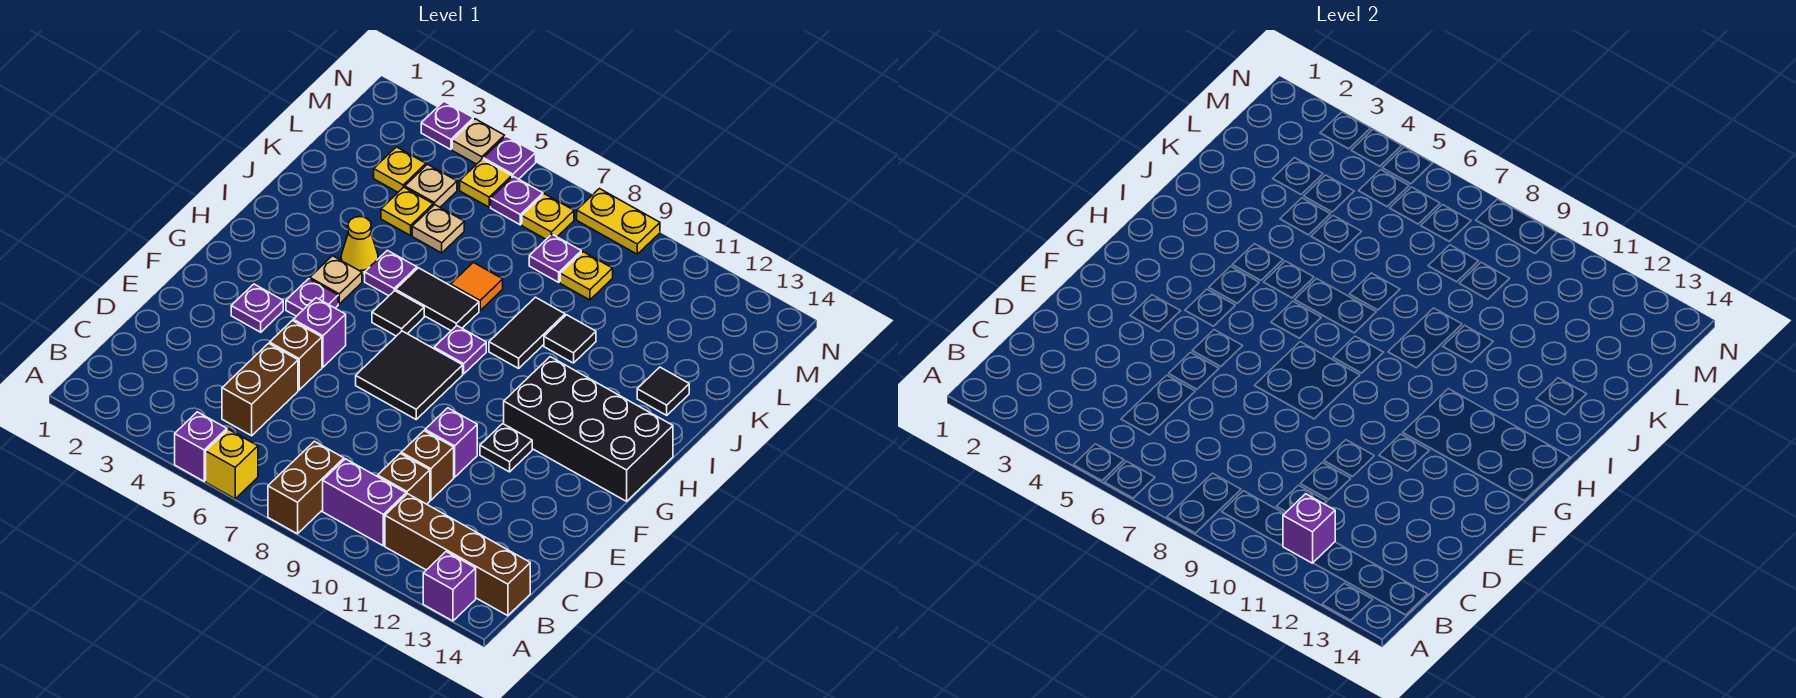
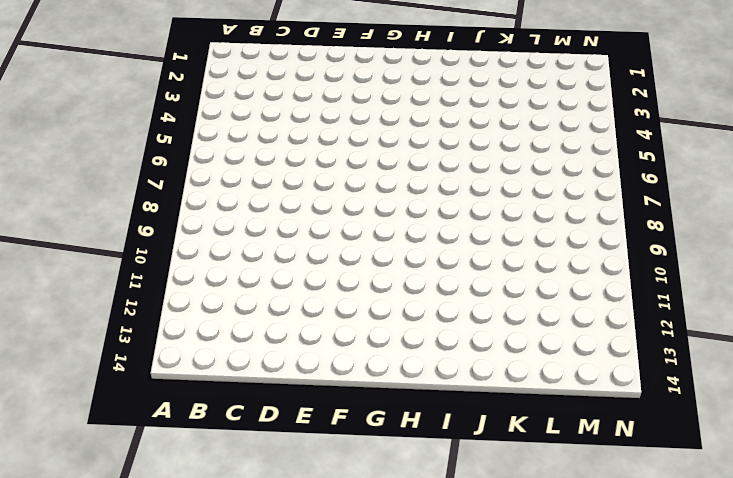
none -> purple 1x1 brick [175,412,227,481]
none -> yellow 1x1 brick [206,429,258,499]
none -> brown 1x2 brick [268,441,344,534]
none -> purple 1x1 brick [423,552,476,621]

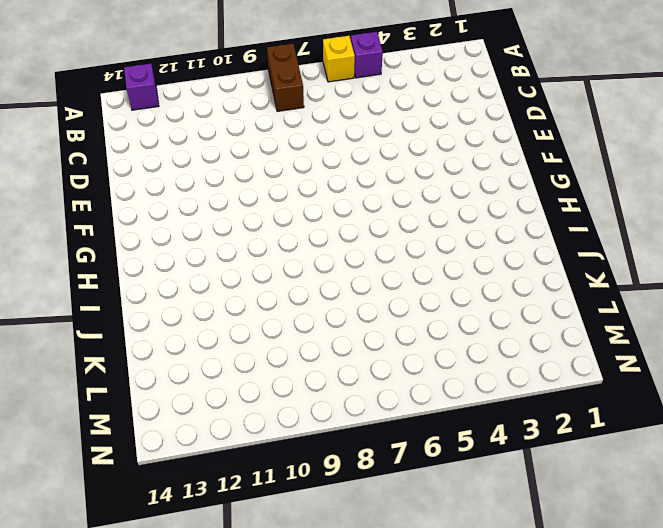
none -> purple 1x2 brick [323,459,406,546]
none -> brown 1x4 brick [385,494,530,616]
none -> brown 1x2 brick [222,343,298,436]
none -> brown 1x1 brick [378,453,430,504]

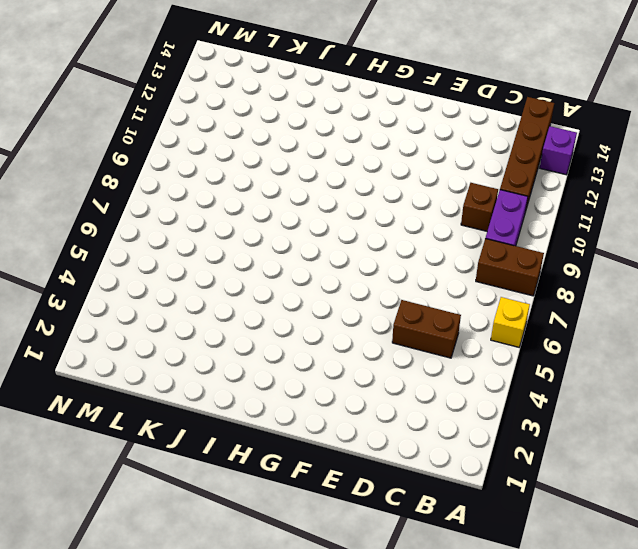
none -> purple 1x1 brick [175,412,227,481]
none -> brown 1x1 brick [401,431,454,500]
none -> brown 1x1 brick [270,321,322,390]
none -> purple 1x1 brick [425,408,477,477]

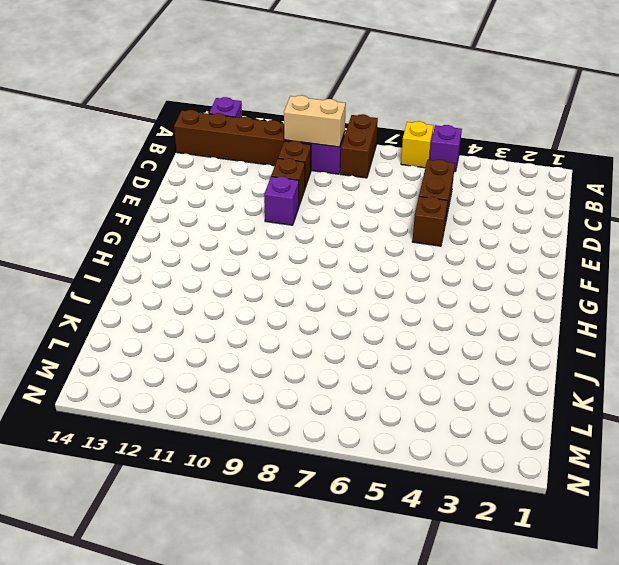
tan 1x2 brick [284,95,346,147] -> none
none -> purple 1x1 plate [231,284,283,332]
none -> purple 1x1 brick [293,298,346,367]
none -> black 2x2 tile [356,331,463,419]
none -> black 1x1 plate [480,424,532,472]

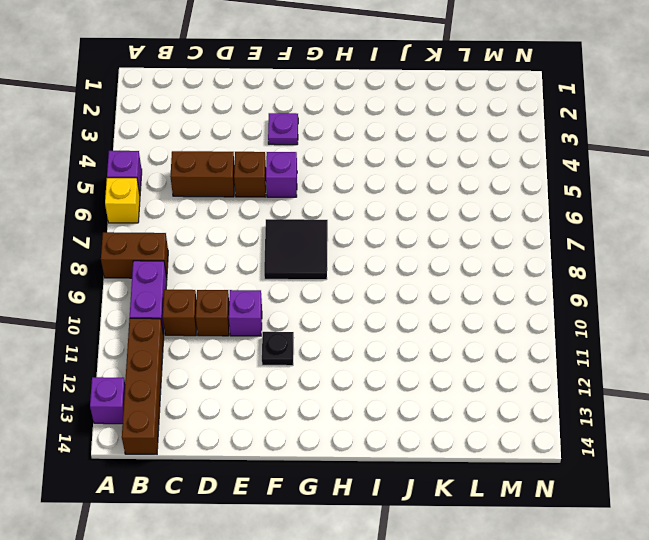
none -> purple 1x1 plate [286,279,338,316]
none -> black 2x4 brick [504,357,673,501]
none -> tan 1x1 plate [310,256,362,304]
none -> black 1x1 tile [372,291,424,336]

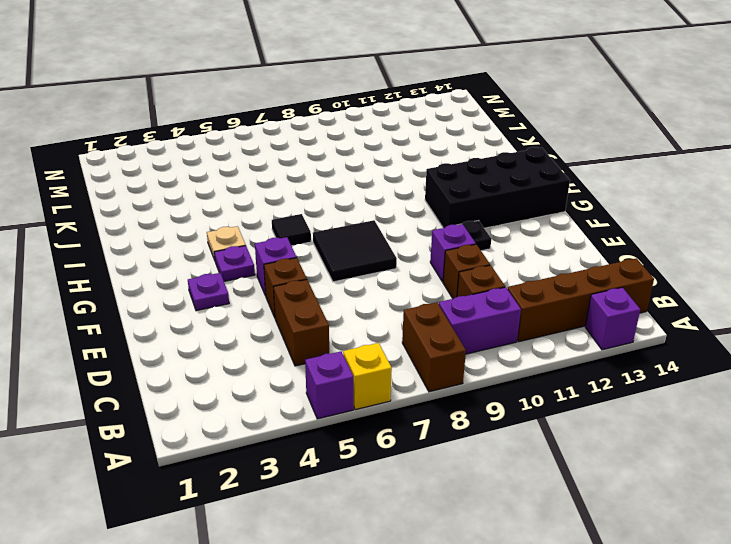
none -> purple 1x1 plate [434,326,486,374]
none -> yellow 1x1 cone [341,217,378,276]
none -> purple 1x1 plate [365,250,417,296]
none -> black 1x2 tile [396,268,479,331]

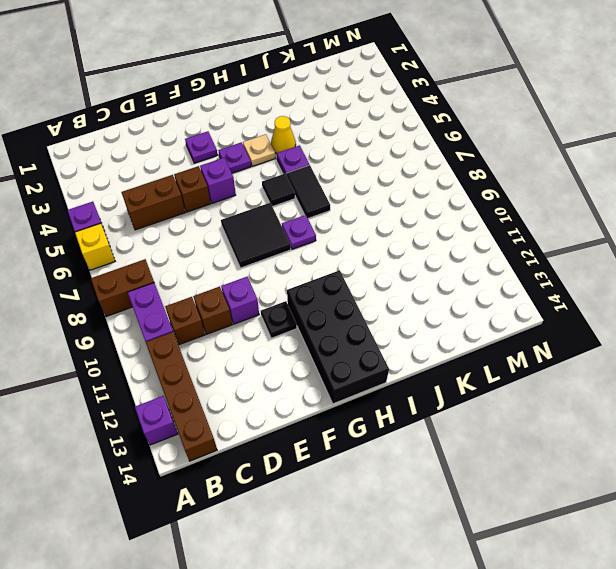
none -> black 1x2 tile [489,297,565,368]
none -> orange 1x1 tile [451,262,503,311]
none -> black 1x1 tile [544,315,596,363]
none -> black 1x1 tile [637,367,689,415]

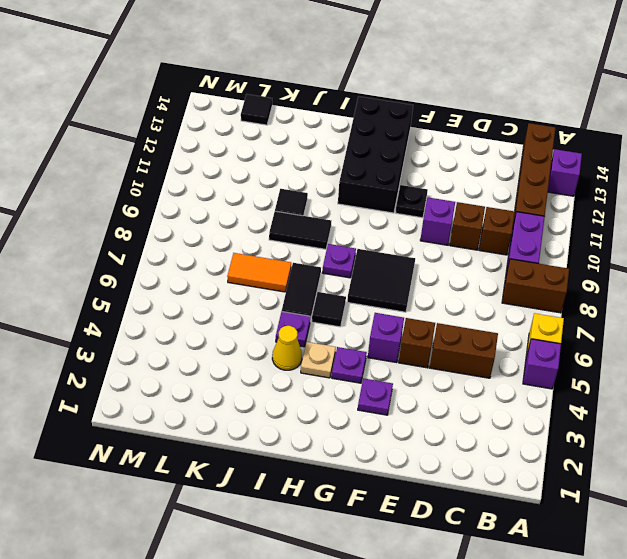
orange 1x2 tile [227,253,291,292] -> orange 1x1 tile [451,262,503,311]
black 1x1 tile [241,94,272,125] -> black 1x1 tile moved to [637,367,689,415]
none -> yellow 1x1 plate [381,187,433,235]
none -> tan 1x1 plate [412,205,464,253]
none -> yellow 1x1 plate [374,147,426,192]
none -> tan 1x1 plate [405,164,457,207]

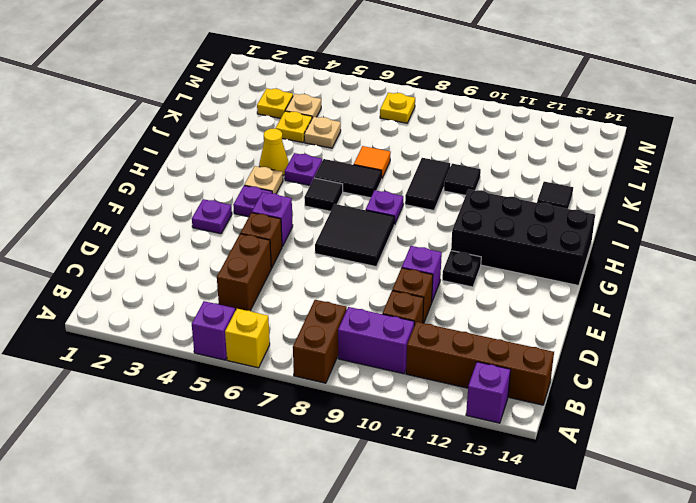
none -> purple 1x1 plate [529,234,581,282]
none -> yellow 1x1 plate [560,252,613,300]
none -> yellow 1x1 plate [460,159,512,207]
none -> purple 1x1 plate [491,177,543,225]

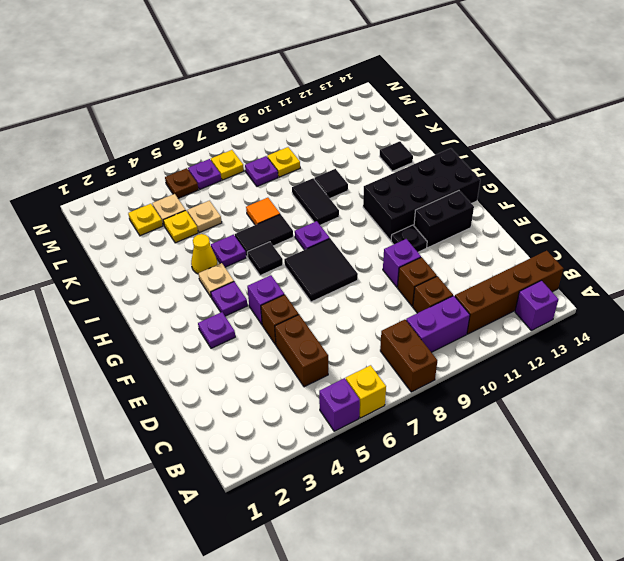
black 1x2 brick [414,191,474,247] -> none
brown 1x1 plate [165,168,198,198] -> yellow 1x1 plate [460,159,512,207]
none -> purple 1x1 plate [421,101,473,150]
none -> tan 1x1 plate [452,119,505,164]
none -> purple 1x1 plate [483,136,536,179]
none -> yellow 1x2 plate [577,189,660,254]

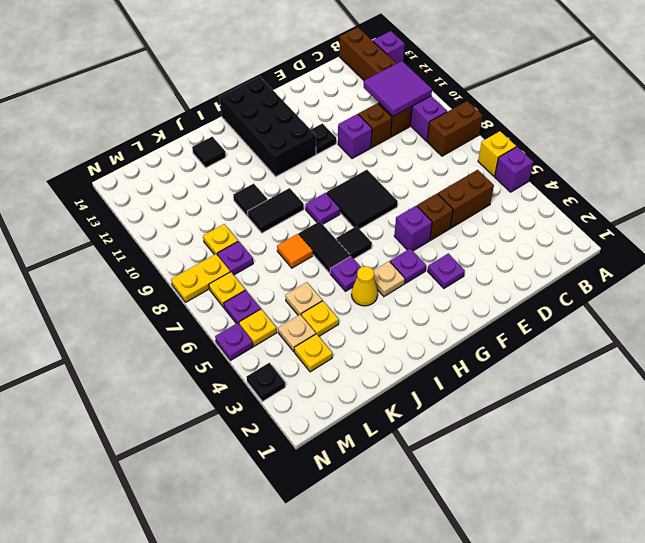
purple 2x2 tile [364,61,432,116] -> purple 1x1 brick [1283,494,1335,563]
yellow 1x2 plate [171,254,230,302] -> yellow 1x2 plate turned to [577,189,660,254]
black 1x1 plate [247,363,285,402] -> purple 1x1 plate [421,101,473,150]
none -> tan 1x1 plate [452,119,505,164]

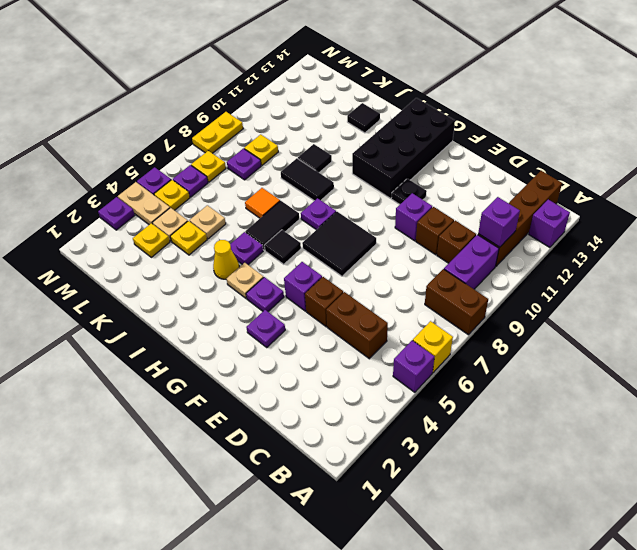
tan 1x2 plate [118,182,170,225] -> tan 1x1 plate [452,119,505,164]

